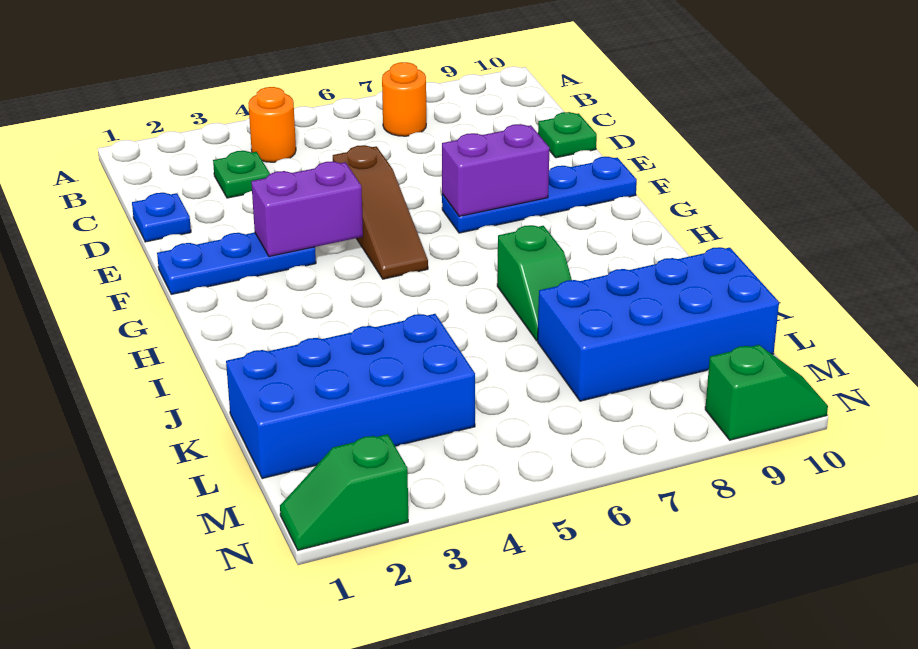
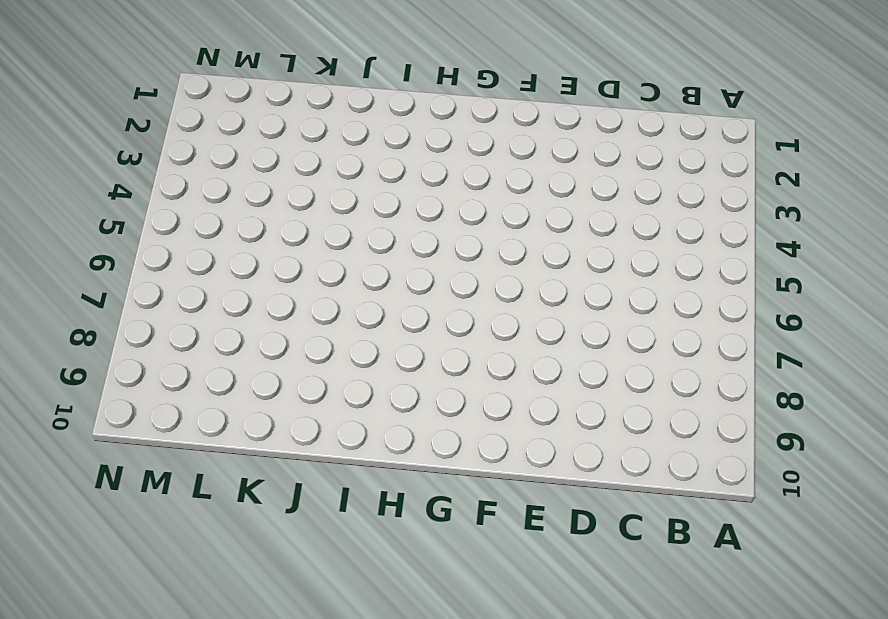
none -> orange 1x1 round brick [248,87,296,162]
none -> orange 1x1 round brick [382,62,426,136]
none -> green 1x1 plate [213,151,270,198]

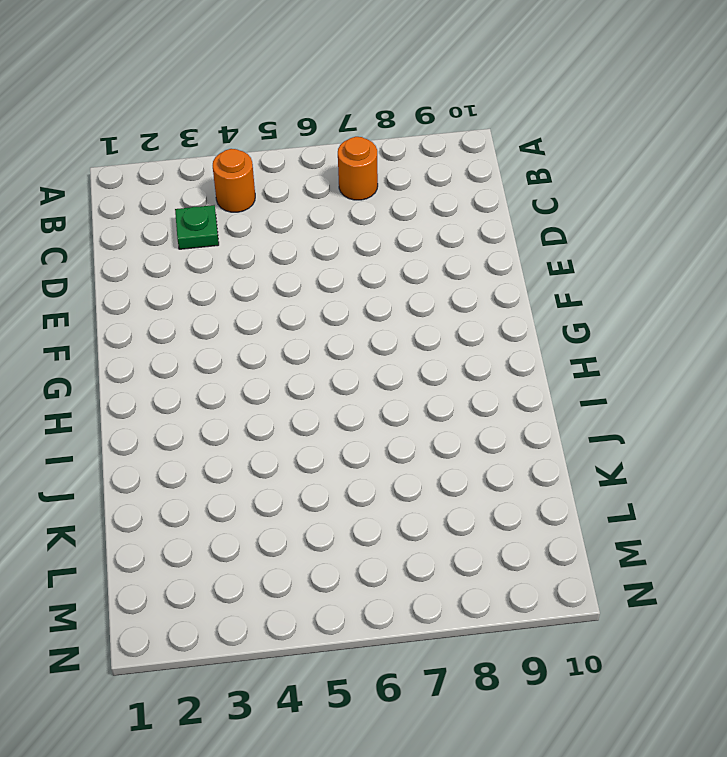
none -> blue 1x1 plate [132,193,191,242]
none -> green 1x1 plate [538,112,597,158]
none -> brown 1x3 slope [333,145,428,279]

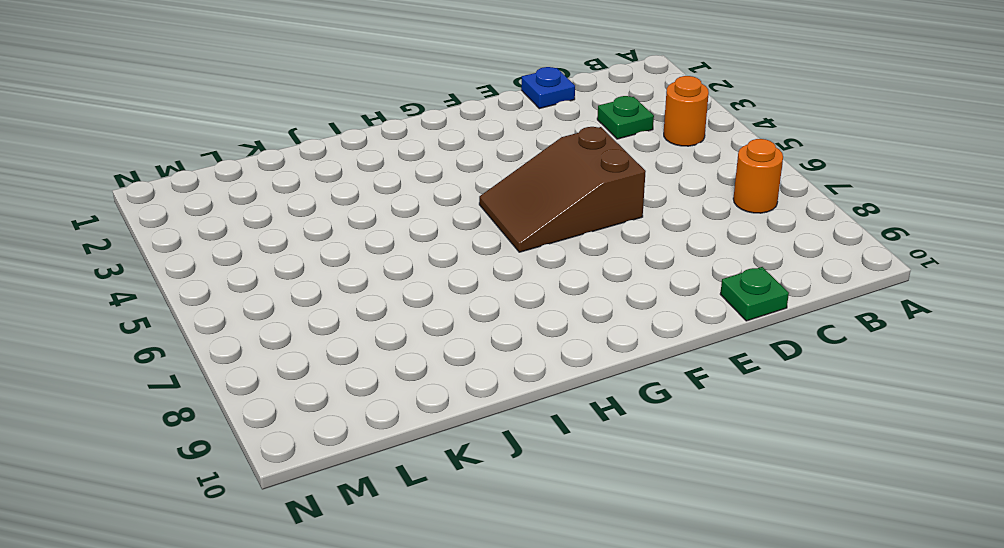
brown 2x3 slope [479,127,646,252] -> brown 1x3 slope [333,145,428,279]
none -> blue 1x3 plate [157,233,316,294]
none -> blue 1x4 plate [442,157,637,233]
none -> green 1x2 slope [497,225,572,341]

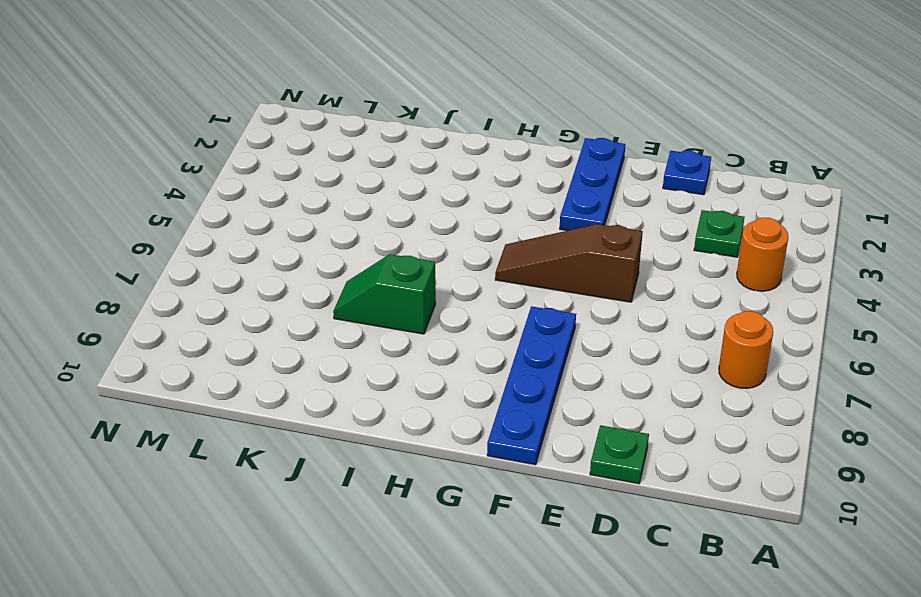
none -> blue 2x4 brick [226,314,475,479]
none -> blue 2x4 brick [538,247,779,401]
none -> green 1x2 slope [280,434,408,550]

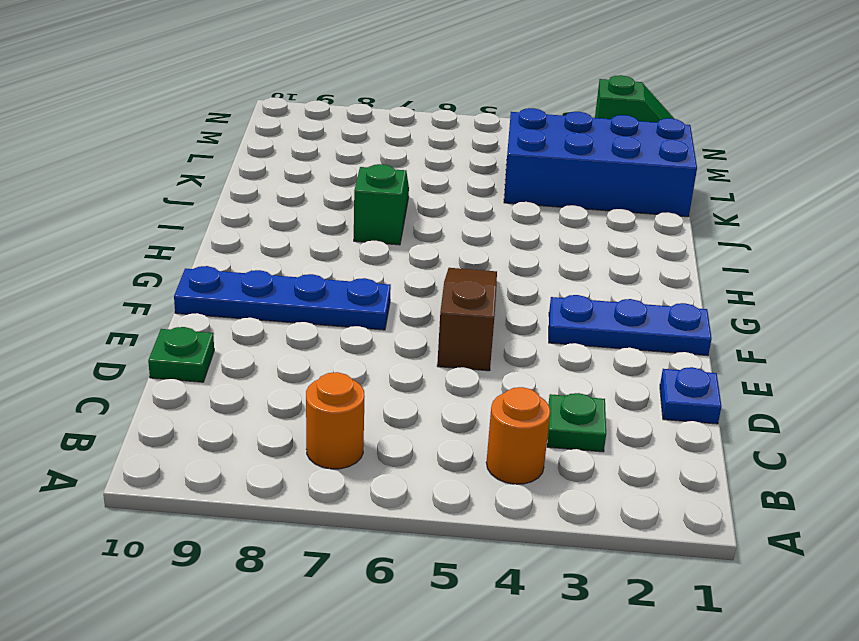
none -> blue 2x4 brick [538,247,779,401]
none -> green 1x2 slope [705,345,828,440]
none -> purple 1x2 brick [251,161,363,256]

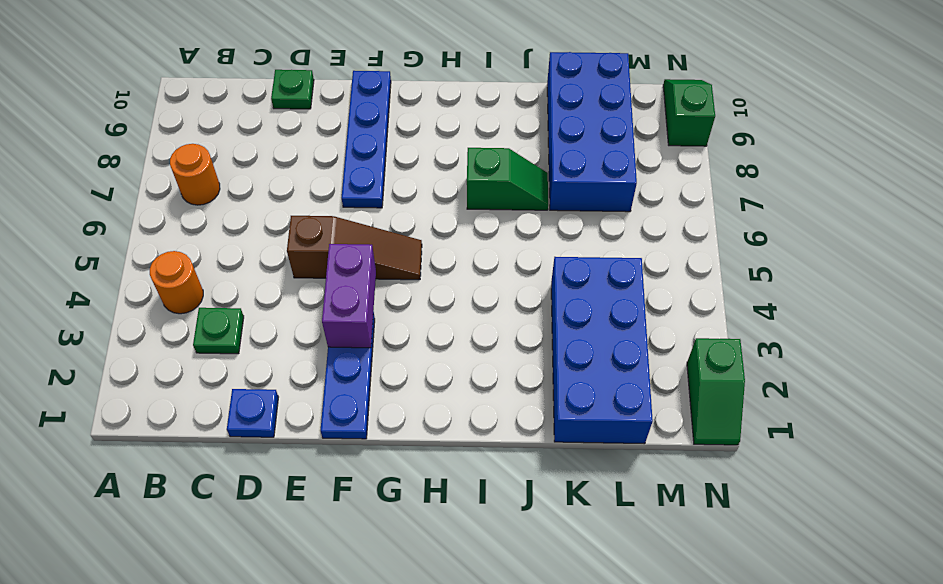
none -> purple 1x2 brick [442,124,550,216]

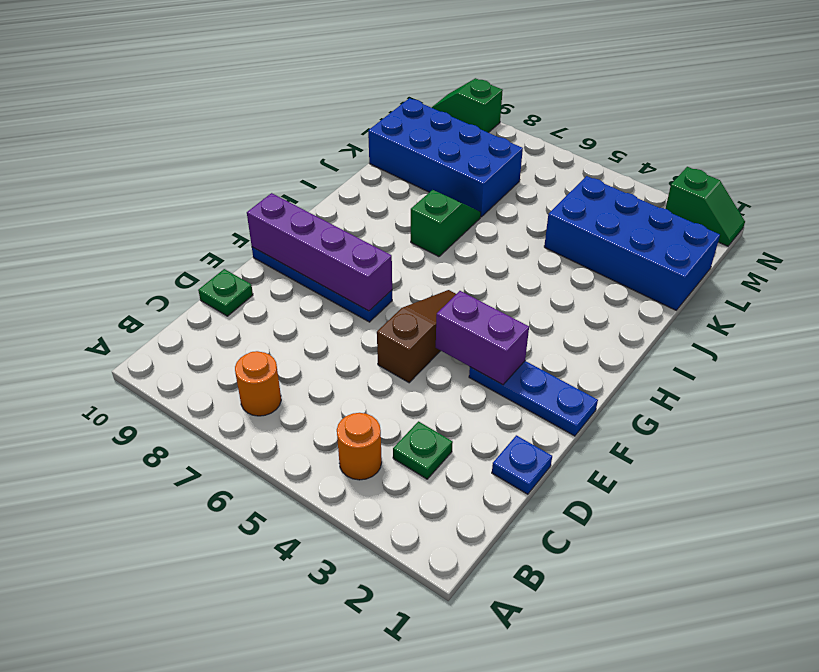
purple 1x4 brick [247,193,392,311] -> purple 1x2 brick [442,124,550,216]

